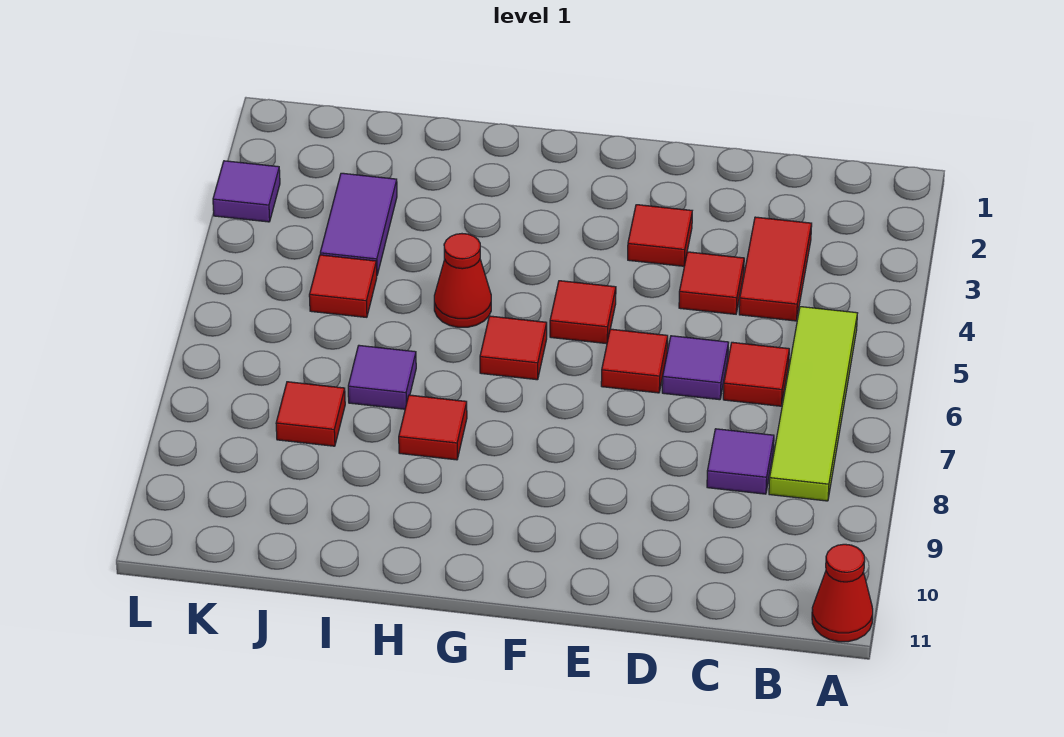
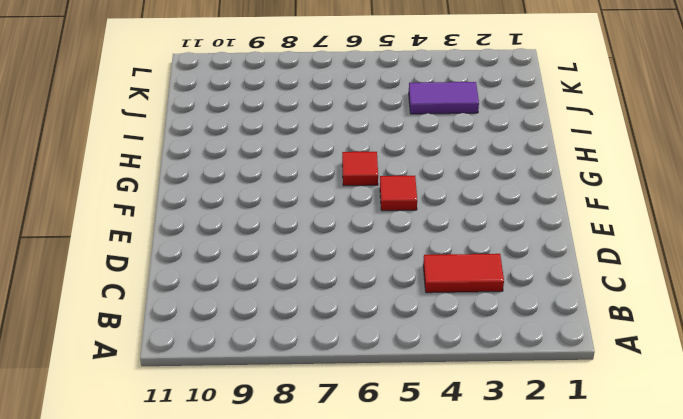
none -> red 1x1 cone [812,544,873,642]
none -> lime 1x4 tile [769,307,857,501]
none -> red 1x1 tile [723,342,789,406]

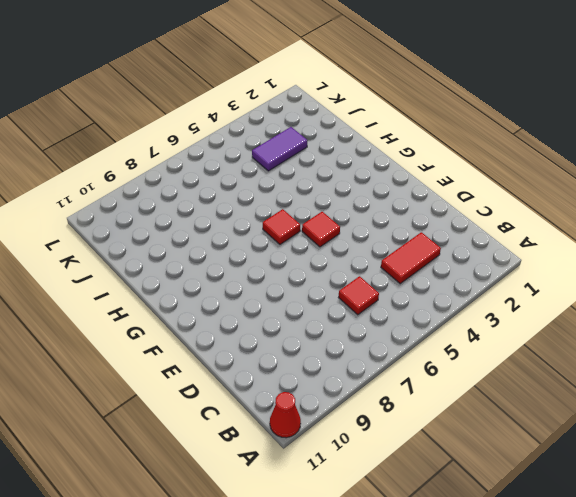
none -> lime 1x4 tile [769,307,857,501]
none -> purple 1x1 tile [707,429,774,494]
none -> red 1x1 tile [679,252,744,314]

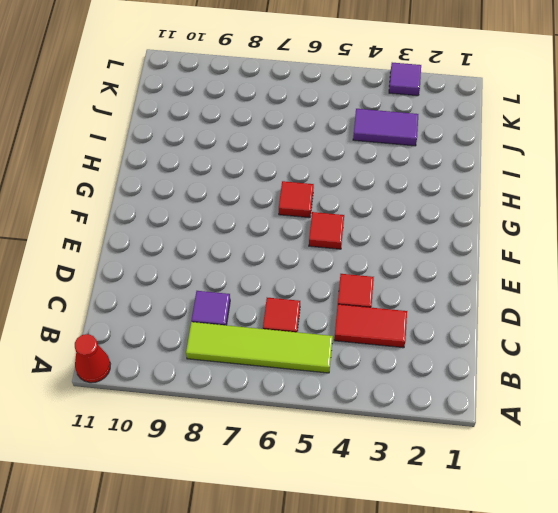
none -> purple 1x1 tile [662,336,729,400]
none -> red 1x1 tile [628,205,692,266]
none -> red 1x1 tile [601,329,668,393]

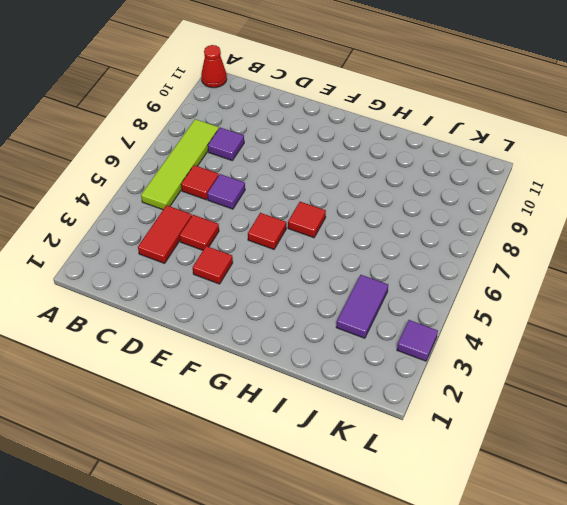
none -> red 1x1 tile [601,329,668,393]
none -> red 1x1 cone [434,234,491,327]
none -> red 1x1 tile [399,395,467,460]

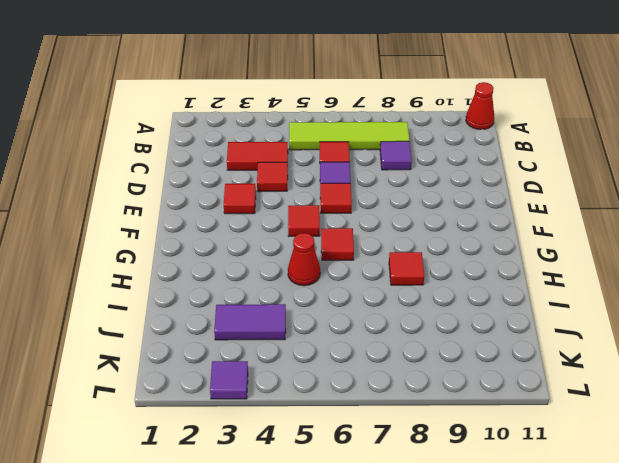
none -> purple 1x1 tile [348,345,416,409]
none -> red 1x1 tile [309,255,377,317]
none -> red 1x1 tile [276,382,345,446]

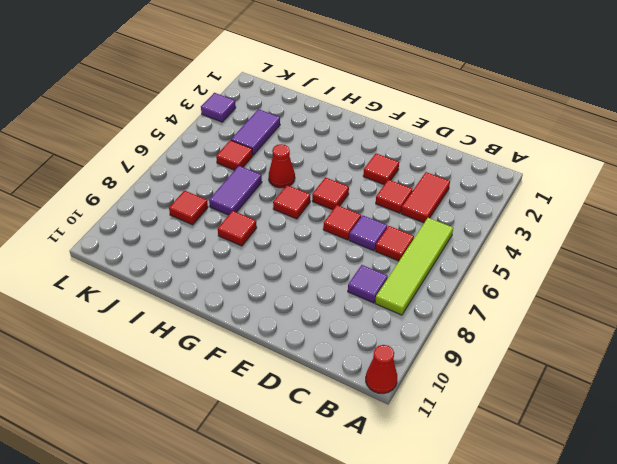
purple 1x2 tile [209,166,262,215] -> purple 1x1 tile [348,345,416,409]

